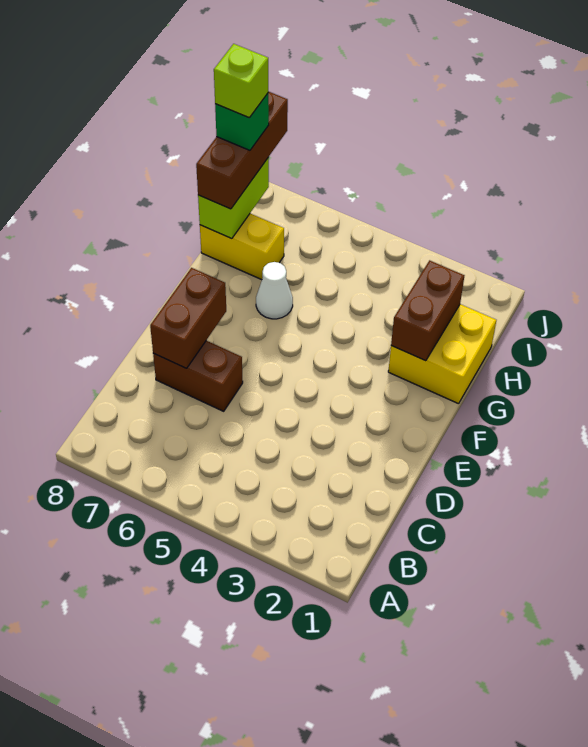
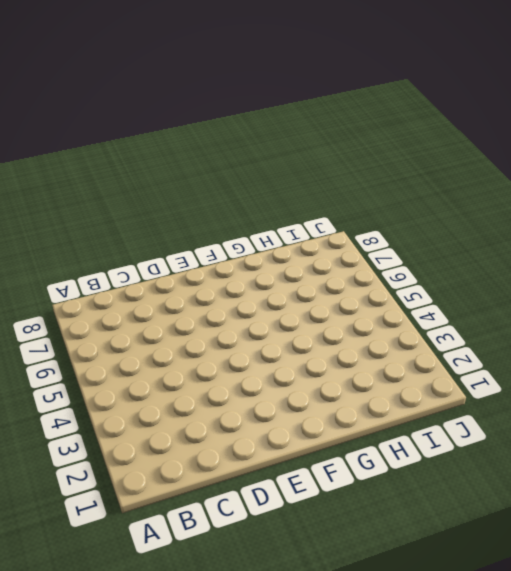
none -> brown 1x2 brick [153,341,243,411]
none -> yellow 2x2 brick [388,304,496,404]

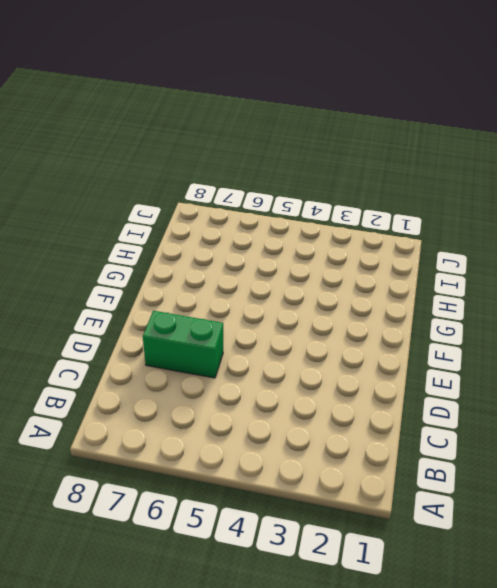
green 1x2 brick [143,311,223,378] -> brown 1x2 brick [153,341,243,411]
none -> yellow 2x2 brick [388,304,496,404]
none -> white 1x1 cone [256,262,293,319]

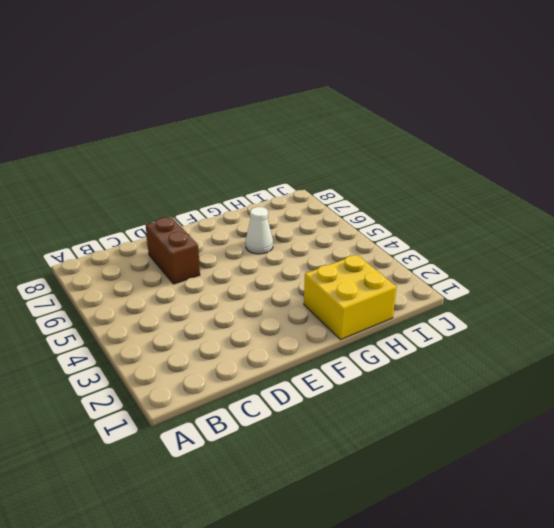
none -> yellow 1x2 brick [200,214,284,280]
none -> brown 1x2 brick [150,268,226,368]

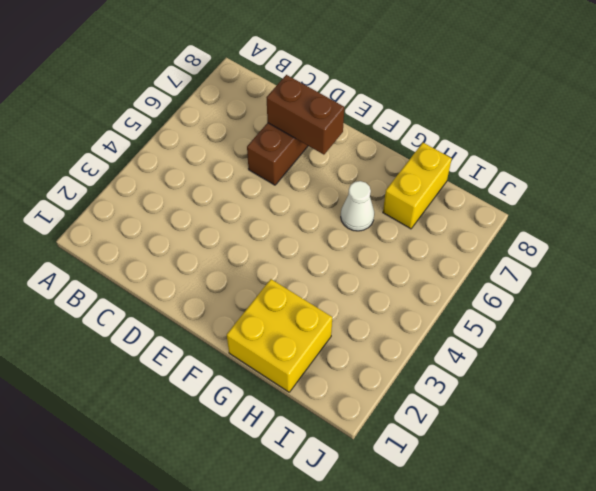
none -> brown 1x2 brick [391,260,465,361]
none -> lime 1x2 brick [198,157,269,239]

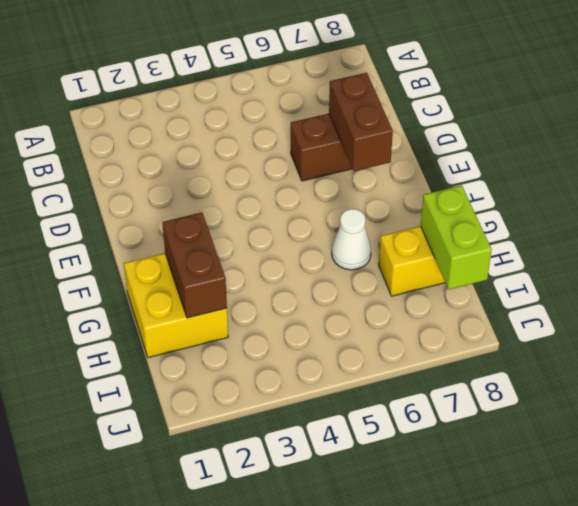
none -> brown 1x3 brick [196,92,288,209]
none -> green 1x1 brick [215,93,269,150]

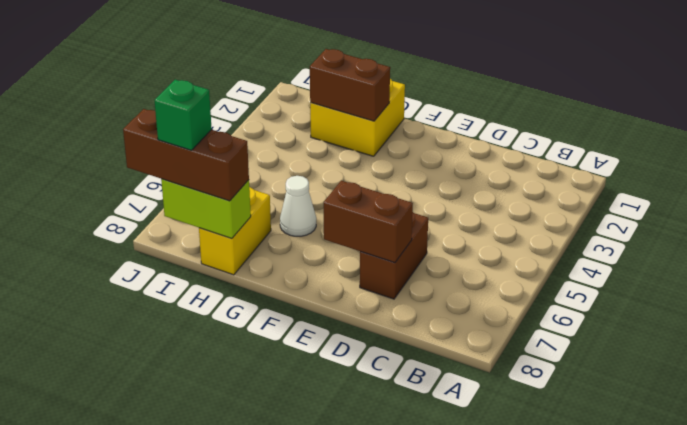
none -> lime 1x1 brick [214,44,268,118]

